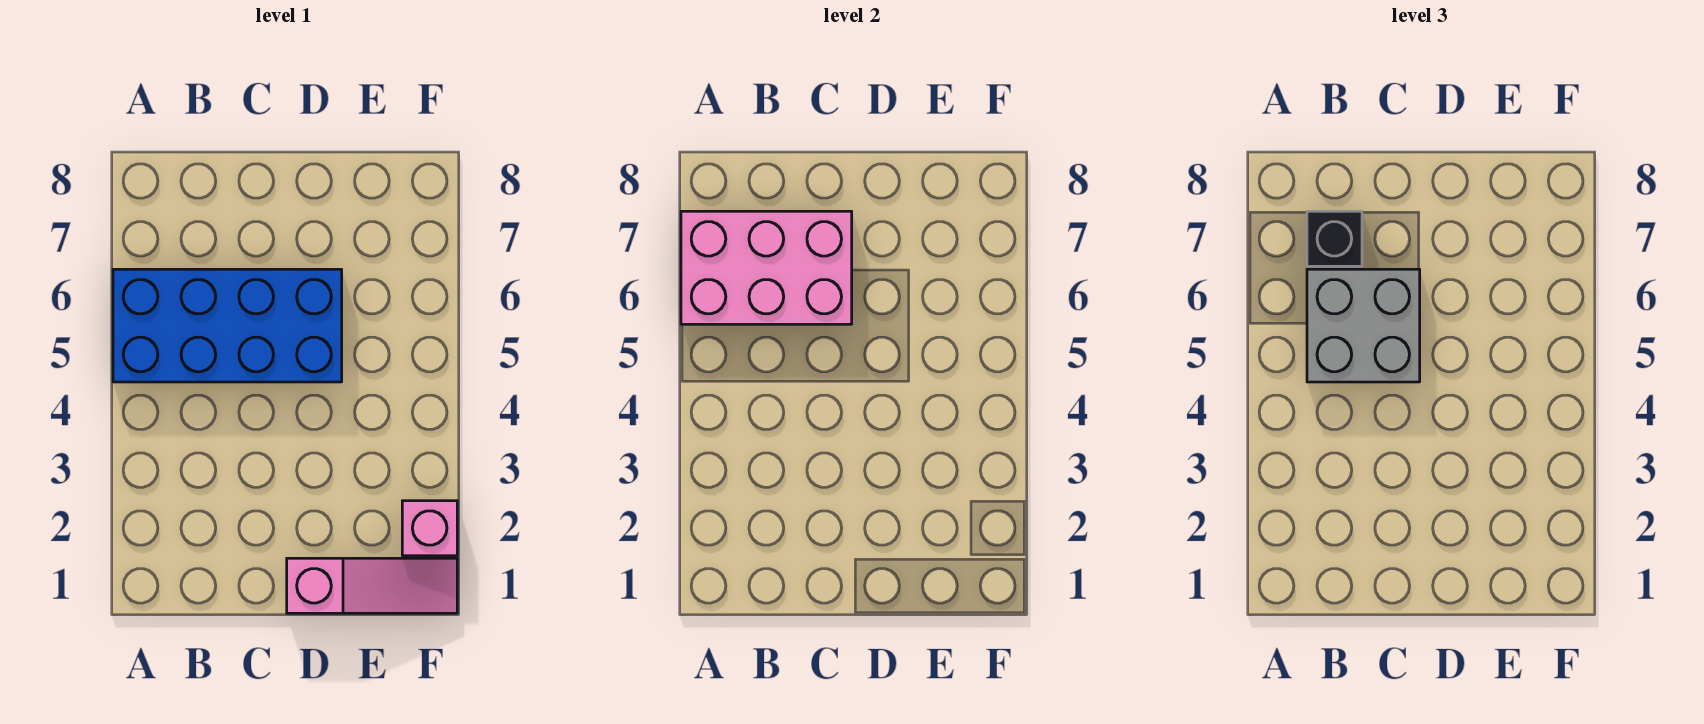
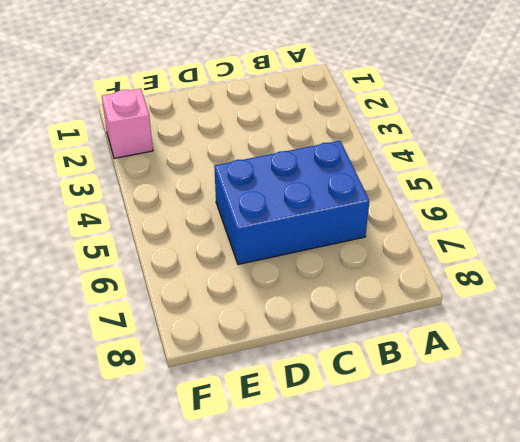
blue 2x3 brick [214,141,369,264] -> blue 2x4 brick [113,269,342,382]
none -> pink 1x3 slope [287,558,457,613]
none -> pink 2x3 brick [681,211,852,324]

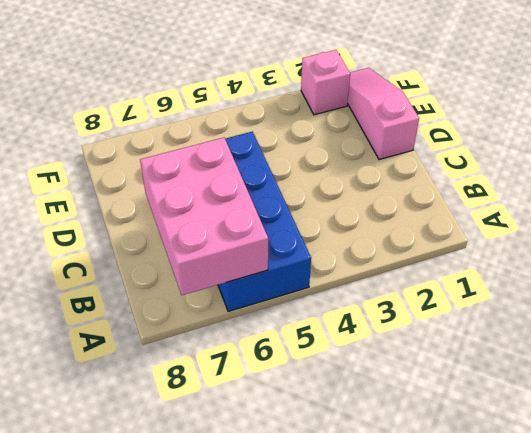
none -> grey 2x2 brick [1307,269,1420,382]
none -> black 1x1 brick [1307,211,1362,266]

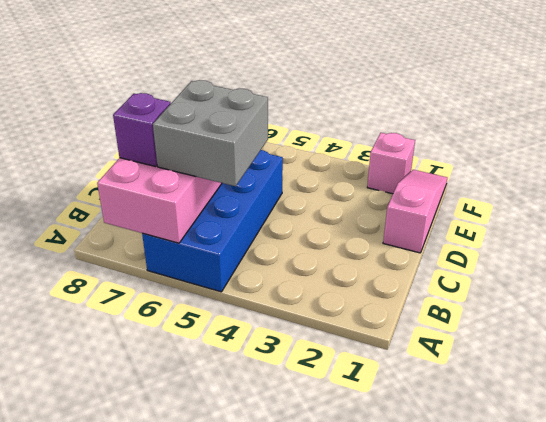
purple 1x1 brick [113,93,171,166] -> black 1x1 brick [1307,211,1362,266]

